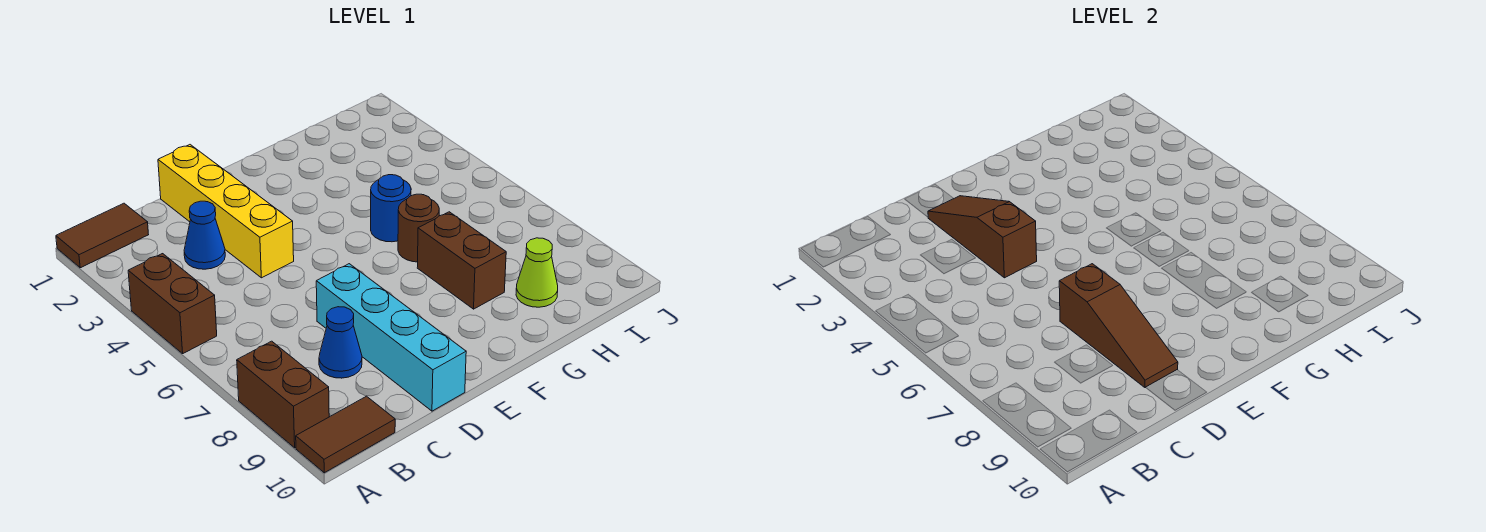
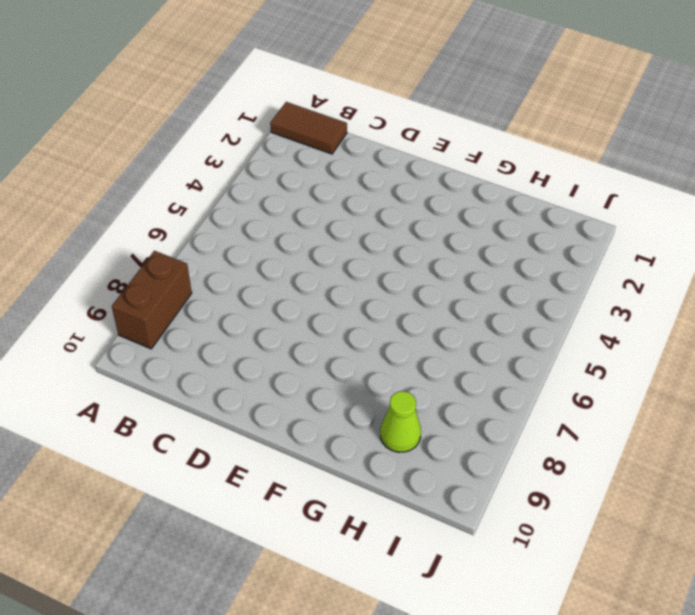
none -> brown 1x2 brick [128,254,217,354]
none -> brown 1x2 tile [296,396,395,473]
none -> blue 1x1 cone [184,201,225,269]

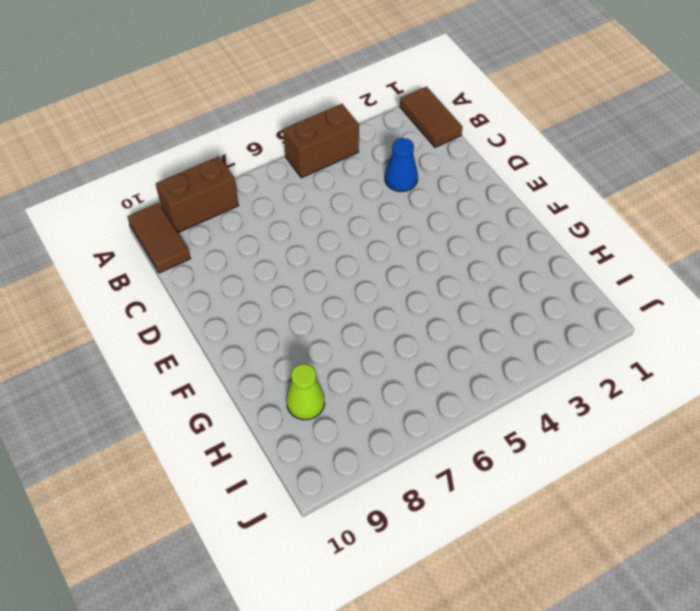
none -> blue 1x1 cone [319,307,362,378]
none -> yellow 1x4 brick [158,145,294,278]
none -> cyan 1x4 brick [316,264,466,411]

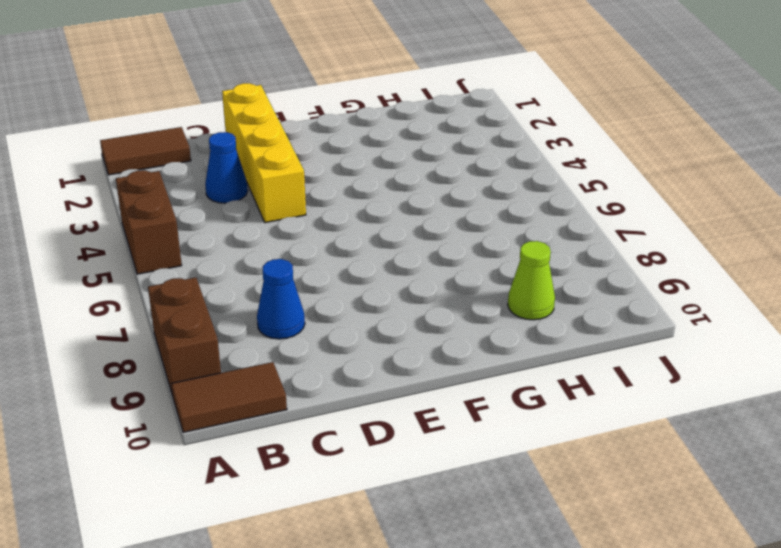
none -> cyan 1x4 brick [316,264,466,411]
none -> blue 1x1 round brick [371,175,411,242]
none -> brown 1x1 round brick [398,194,439,262]

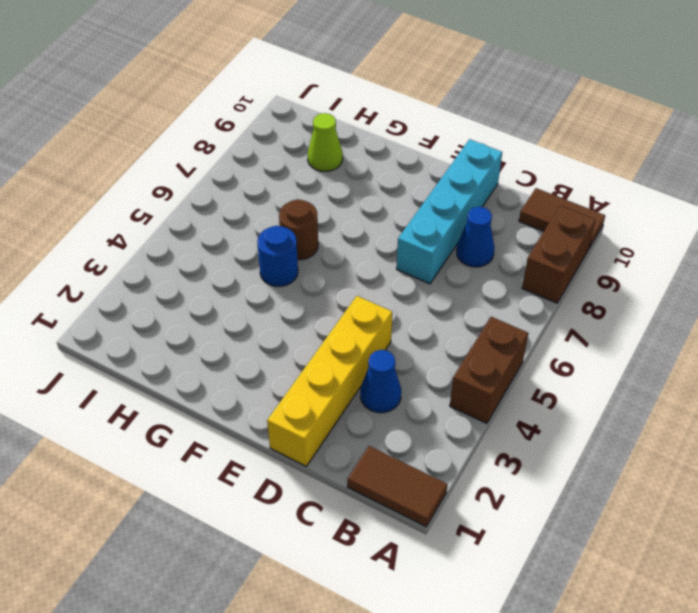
none -> brown 1x2 brick [417,212,506,309]
none -> brown 1x3 slope [928,196,1037,278]
none -> brown 1x3 slope [1059,264,1178,388]

